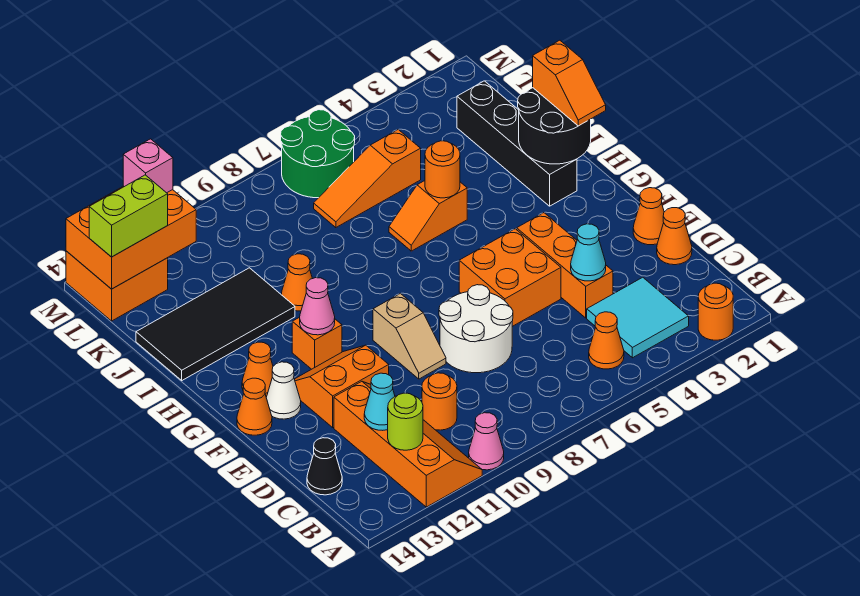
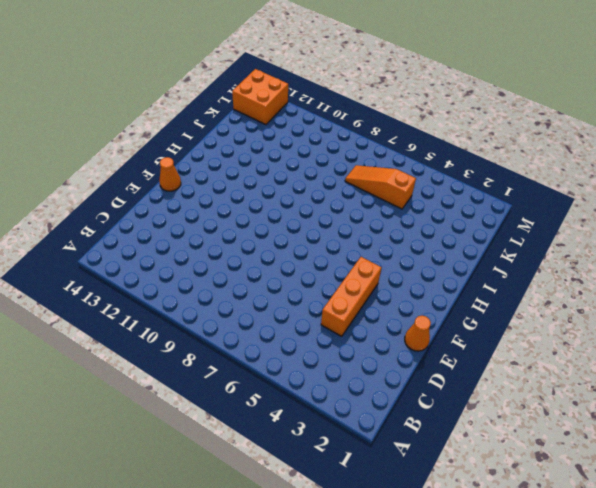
none -> orange 1x1 round brick [698,283,733,340]
none -> pink 1x1 cone [469,413,504,470]
none -> orange 2x4 slope [334,381,482,507]
none -> cyan 2x2 tile [587,277,689,358]

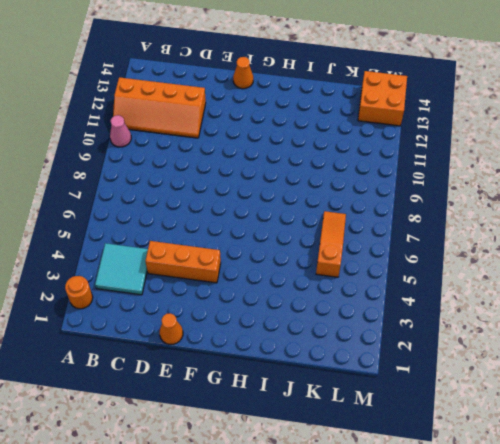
none -> orange 1x1 cone [589,312,624,369]
none -> orange 1x1 round brick [422,373,457,430]
none -> black 1x1 cone [307,438,342,495]
none -> orange 1x1 cone [657,208,692,265]

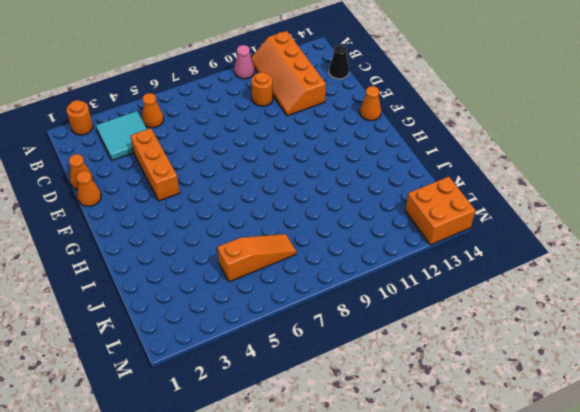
none -> white 2x2 round brick [439,285,513,373]
none -> orange 2x2 brick [459,229,561,326]
none -> tan 1x2 slope [373,294,446,379]
none -> orange 2x2 slope [294,345,389,427]

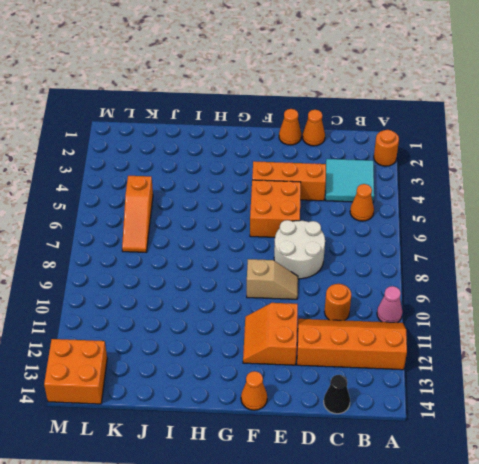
none -> white 1x1 cone [266,362,301,419]
none -> orange 1x1 brick [292,317,342,369]
none -> orange 1x1 cone [242,342,273,397]
none -> black 1x4 brick [457,81,577,206]

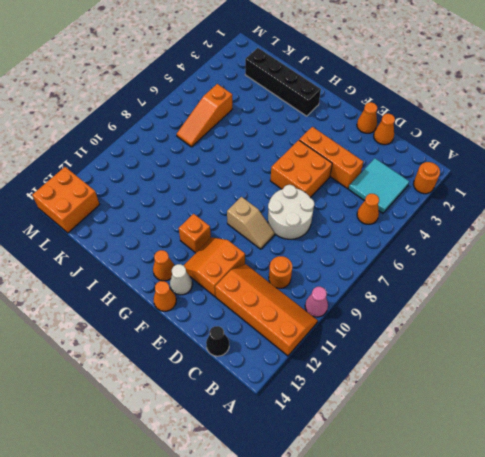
none -> orange 1x2 slope [389,181,467,251]
none -> orange 1x1 cone [281,254,312,311]
none -> black 2x4 tile [136,268,295,380]
none -> green 2x2 round brick [281,110,355,198]

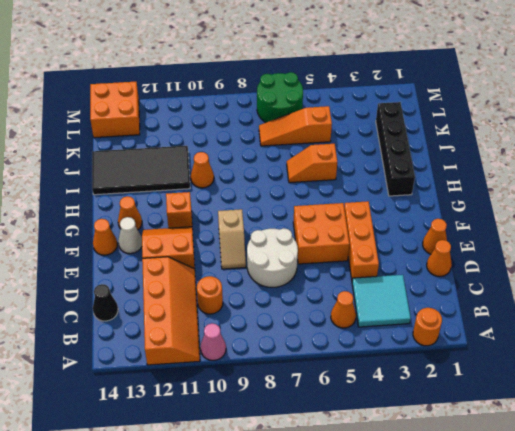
none -> lime 1x1 round brick [388,393,423,450]
none -> cyan 1x1 cone [364,373,395,430]
none -> cyan 1x1 cone [571,224,606,281]
none -> pink 1x1 cone [300,278,335,335]

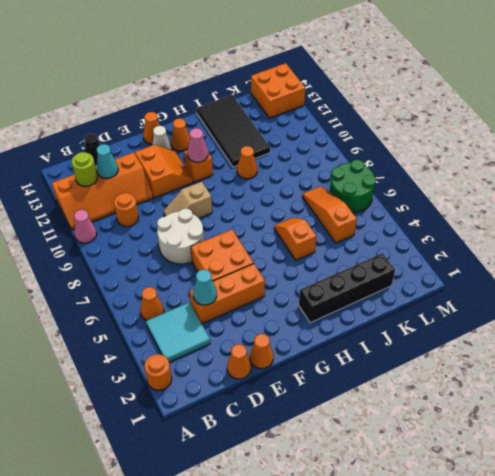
none -> black 2x2 round brick [518,88,591,164]
none -> orange 1x1 round brick [425,141,460,198]
none -> orange 2x3 brick [66,186,196,289]
none -> orange 1x2 slope [533,40,606,126]

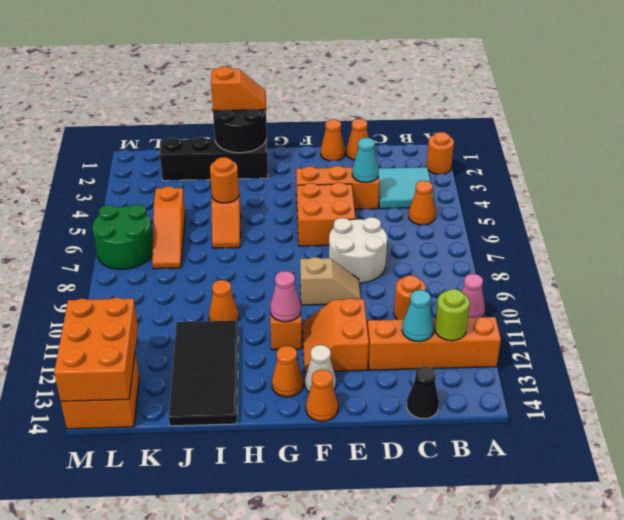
none -> lime 1x2 brick [89,175,168,257]
none -> pink 1x1 brick [123,139,173,193]

